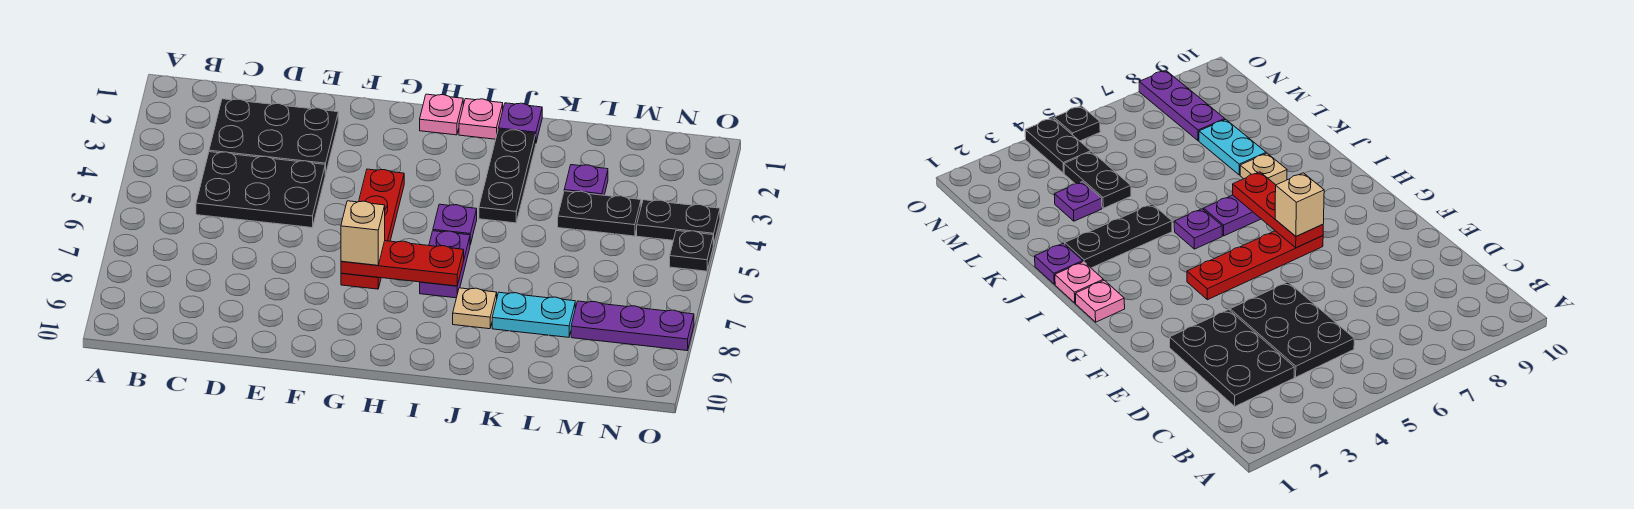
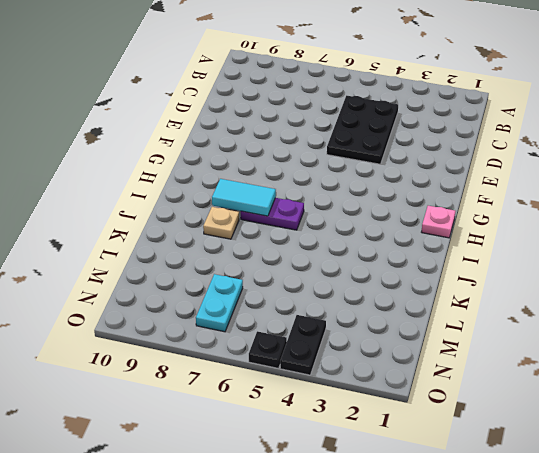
cyan 1x2 tile [212,179,276,216] -> red 1x3 plate [341,241,464,286]
cyan 1x2 plate [196,274,243,332] -> cyan 1x2 plate moved to [492,292,575,337]
none -> black 2x3 plate [209,99,338,174]
none -> red 1x4 plate [341,169,404,289]
none -> pink 1x1 plate [459,99,503,139]

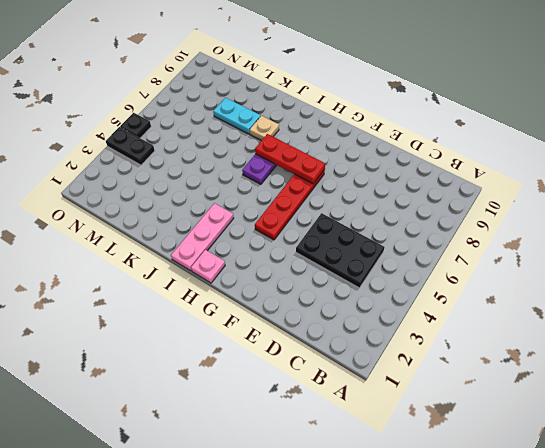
pink 1x3 plate [171,203,234,271] -> pink 1x1 plate [459,99,503,139]
none -> black 2x3 plate [209,99,338,174]
none -> purple 1x1 plate [433,204,477,245]
none -> purple 1x1 plate [498,103,542,142]

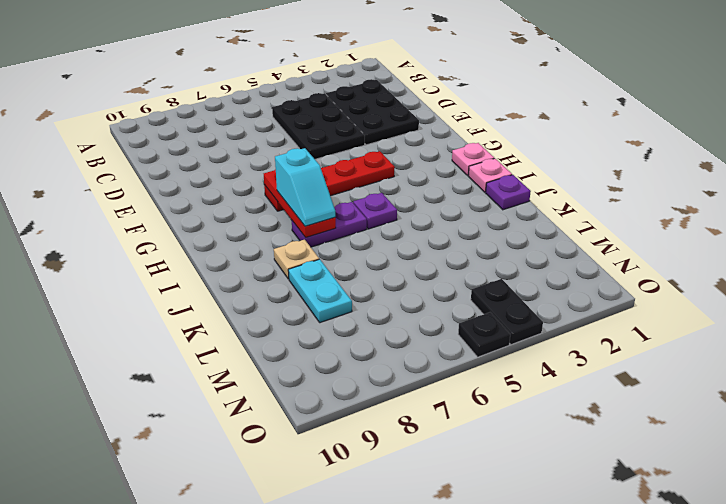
cyan 1x2 slope [275,148,336,226] -> none
none -> black 1x3 plate [479,129,536,223]
none -> purple 1x1 plate [564,165,608,195]
none -> black 1x2 plate [558,191,641,236]

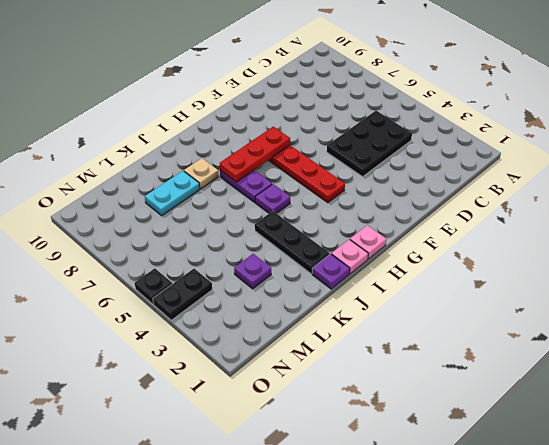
none -> black 2x3 plate [209,99,338,174]
none -> black 1x2 plate [558,191,641,236]
none -> purple 1x3 plate [571,301,694,351]

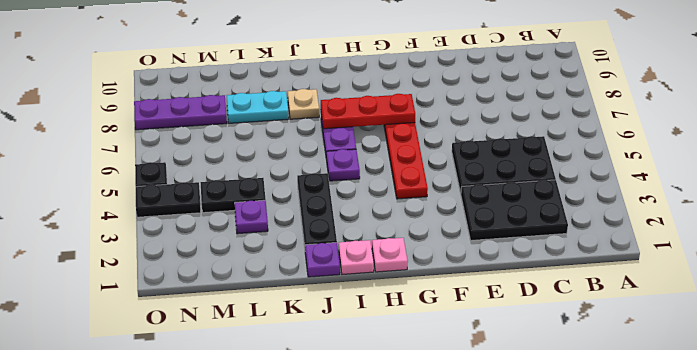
none -> tan 1x1 brick [341,201,385,265]

